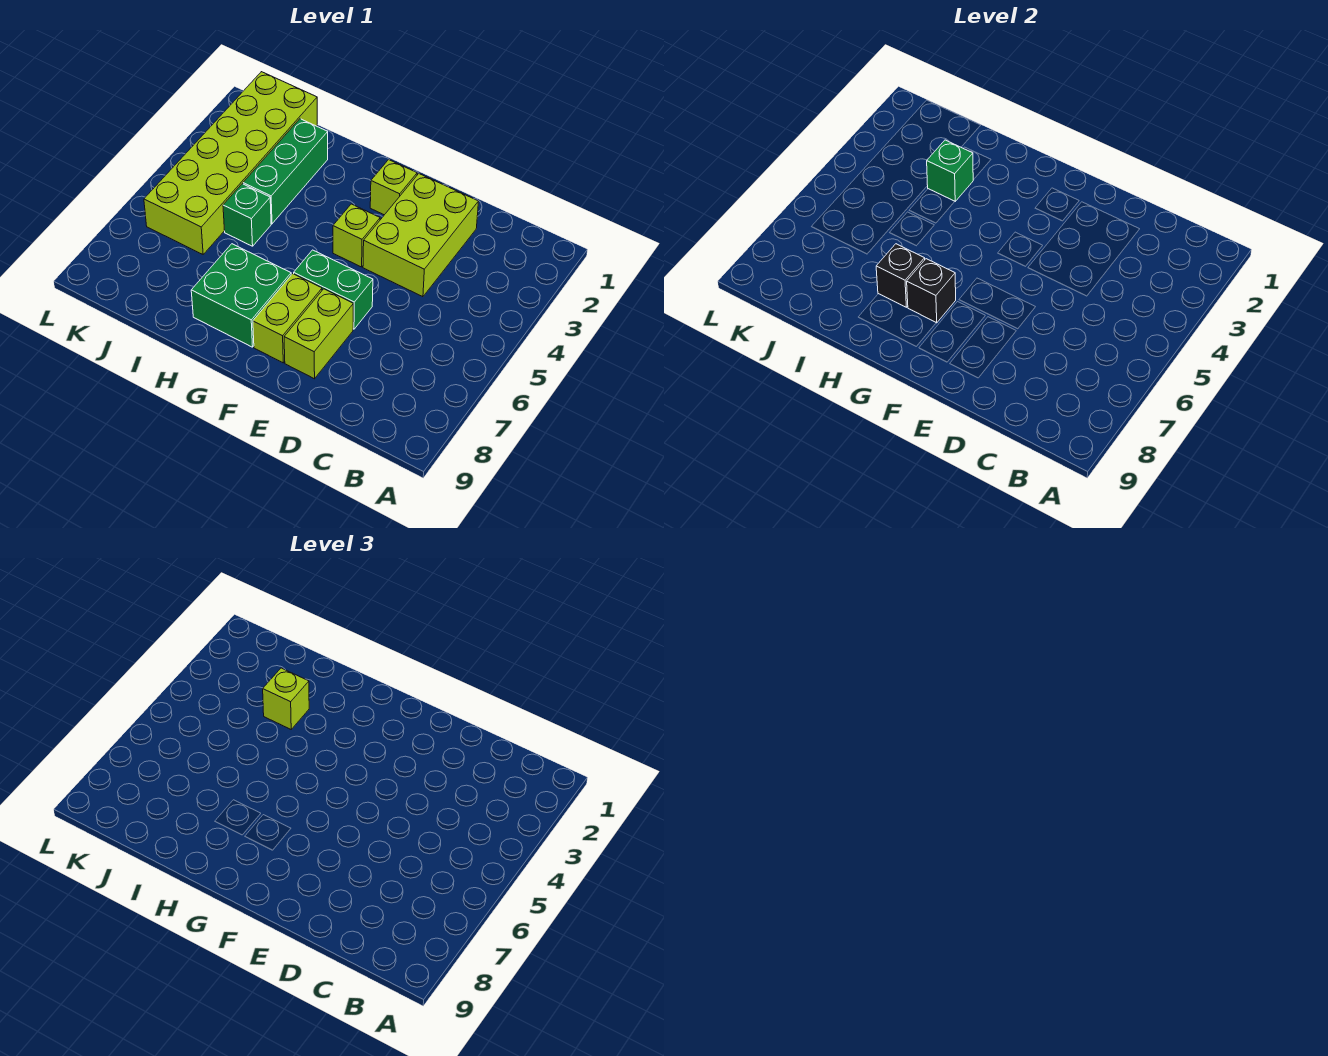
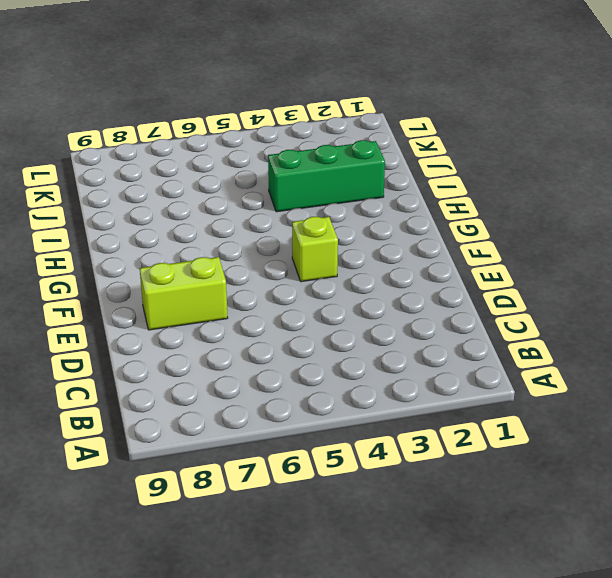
none -> lime 2x3 brick [363,174,479,297]
none -> green 1x2 brick [294,250,373,329]
none -> lime 1x1 brick [370,160,417,215]

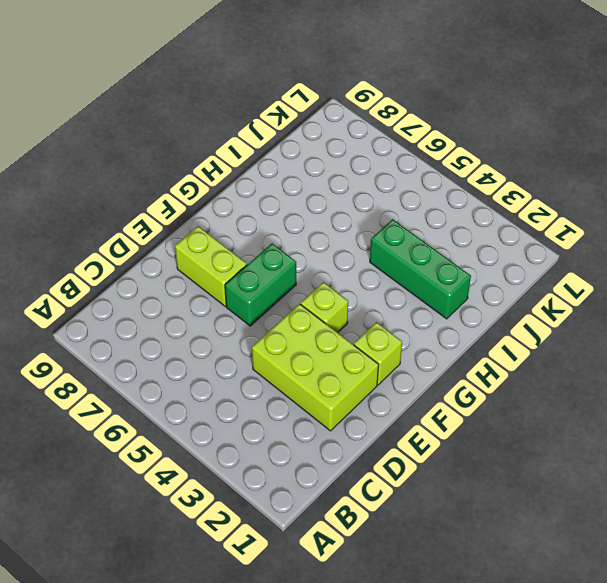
none -> lime 1x2 brick [253,274,322,363]
none -> green 2x2 brick [191,244,291,347]
none -> green 1x1 brick [223,184,271,246]

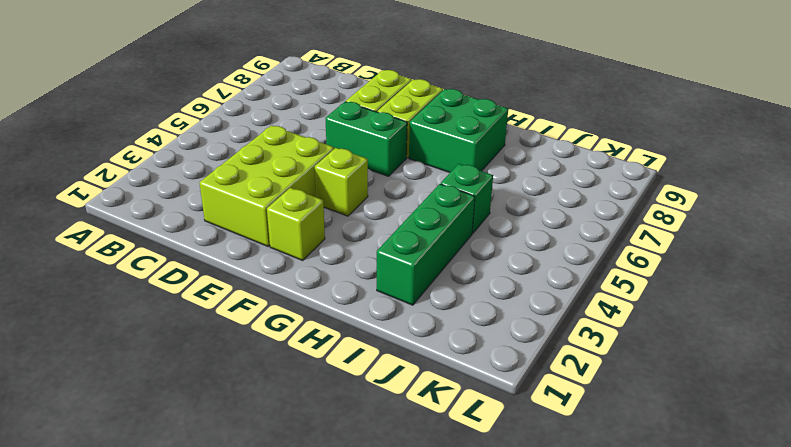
none -> lime 2x6 brick [144,72,317,254]
none -> black 1x1 brick [907,259,956,323]
none -> black 1x1 brick [876,244,925,307]

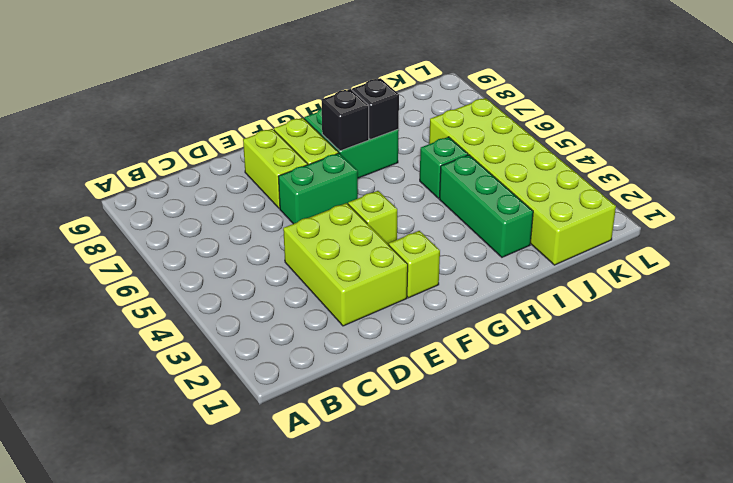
none -> green 1x1 brick [927,140,973,201]
none -> lime 1x1 brick [263,668,309,729]

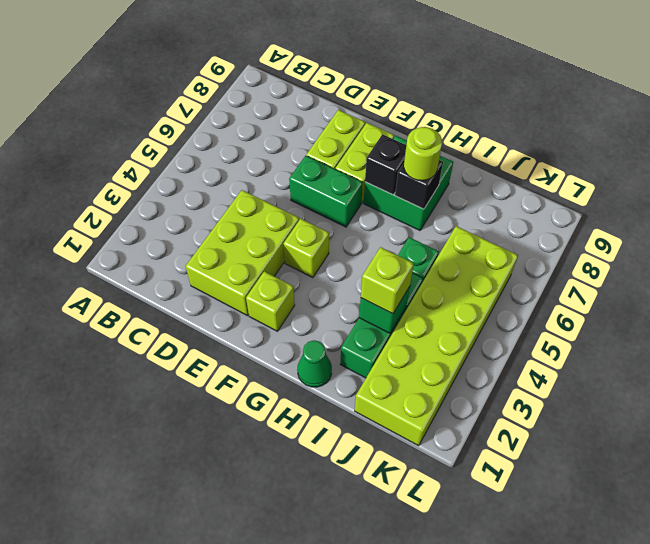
green 1x1 cone [297,340,332,387] -> none
lime 1x1 round brick [404,127,442,181] -> none

